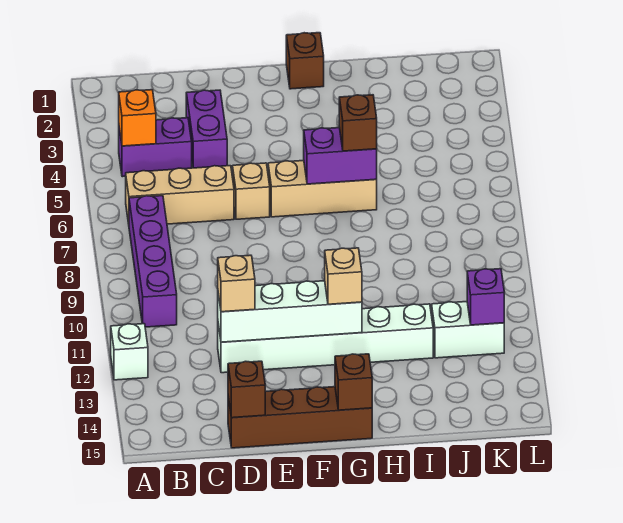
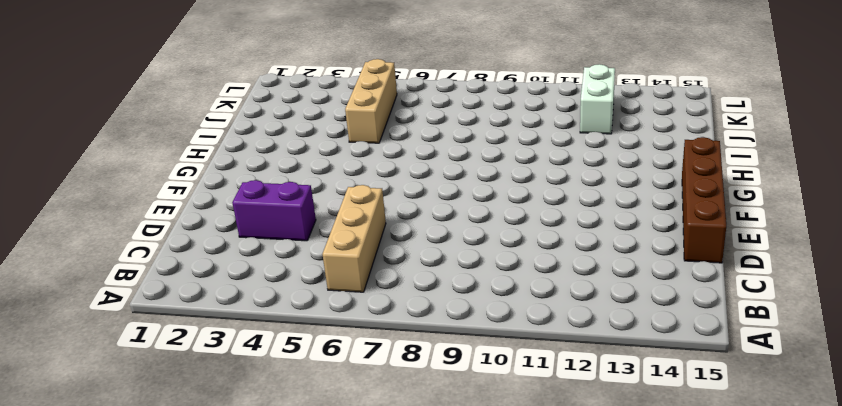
tan 1x3 brick [345,59,397,143] -> tan 1x3 brick moved to [268,161,377,217]
none -> white 1x1 brick [111,323,148,380]
none -> purple 1x2 brick [119,118,192,177]
none -> purple 1x4 brick [129,196,177,327]

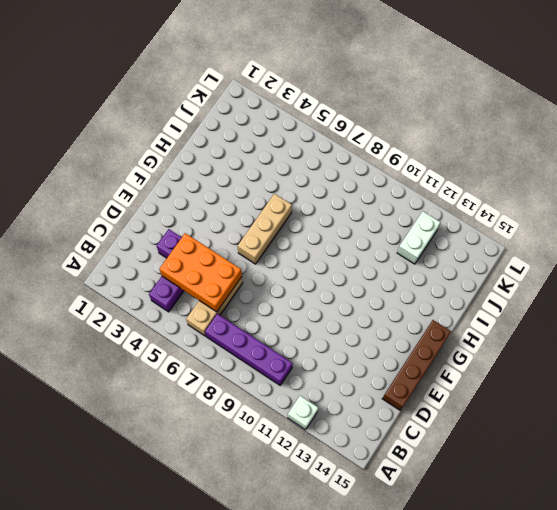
orange 2x3 brick [159,233,242,312] -> none
none -> white 1x6 brick [218,304,433,373]
none -> tan 1x1 brick [233,163,270,219]
none -> brown 1x1 brick [286,33,324,89]

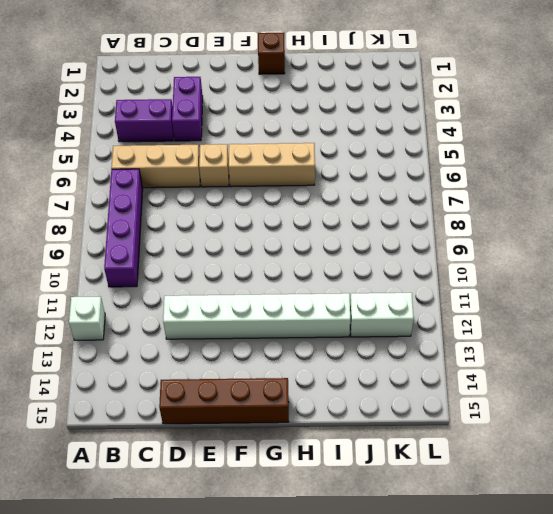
none -> orange 1x1 brick [119,90,156,146]
none -> white 1x4 brick [218,281,362,342]
none -> brown 1x1 brick [228,361,265,418]

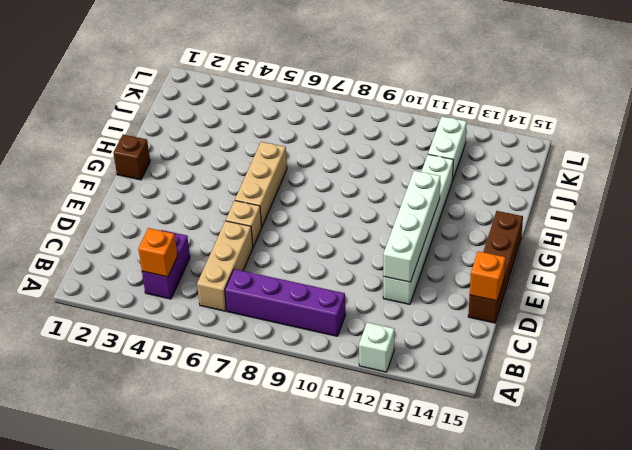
orange 1x1 brick [470,251,506,301] -> brown 1x1 brick [228,361,265,418]
none -> purple 1x2 brick [186,90,227,168]
none -> purple 1x2 brick [304,128,377,184]
none -> brown 1x1 brick [335,354,372,410]

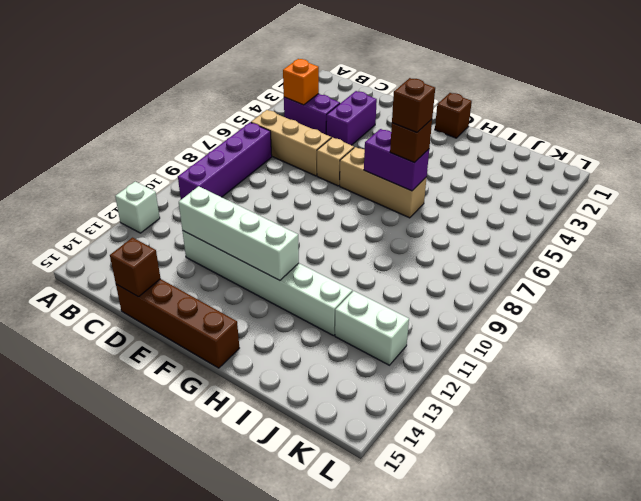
brown 1x1 brick [392,78,435,132] -> brown 1x1 brick moved to [335,354,372,410]
none -> purple 1x1 brick [467,269,504,325]
none -> tan 1x1 brick [218,255,255,312]
none -> tan 1x1 brick [325,248,362,304]

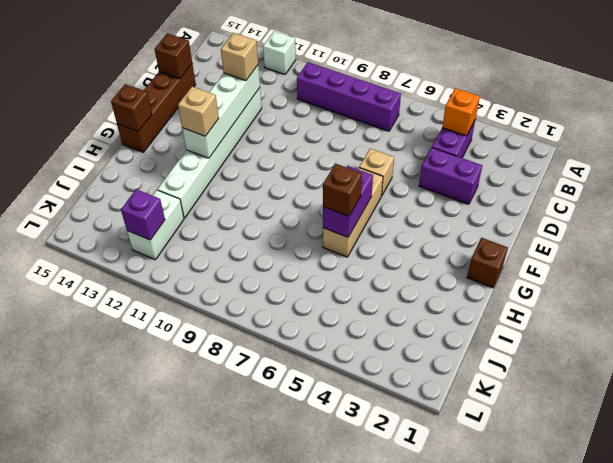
none -> tan 1x3 brick [126,166,234,224]

